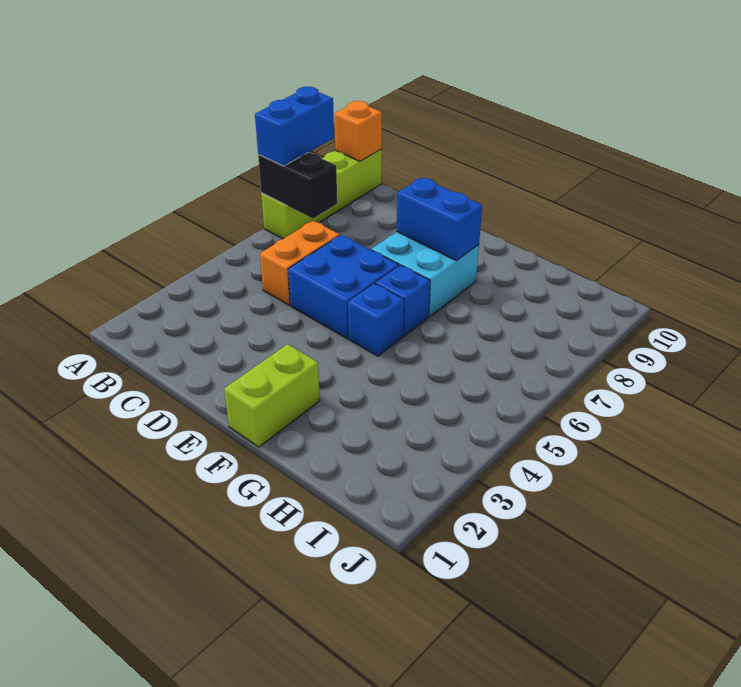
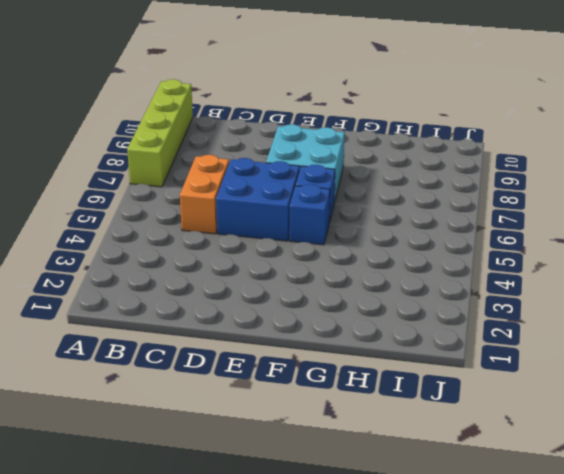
none -> lime 1x2 brick [224,344,320,447]
none -> black 1x2 brick [258,153,337,219]

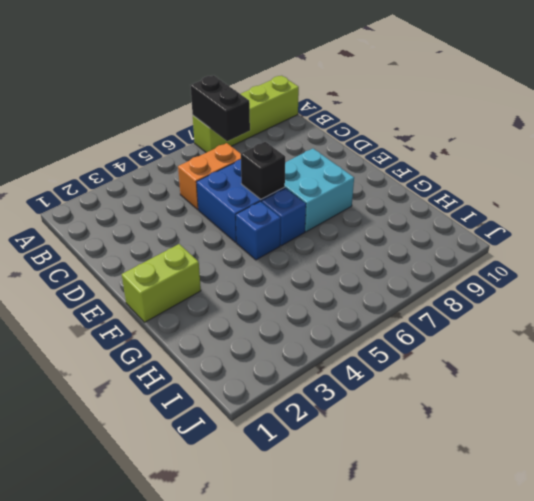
black 1x1 brick [241,142,285,199] -> none
none -> orange 1x1 brick [334,101,382,161]
none -> blue 1x2 brick [397,178,482,261]

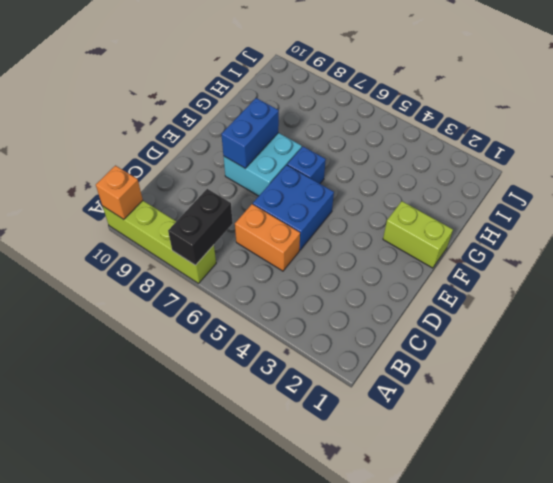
none -> blue 1x1 brick [348,284,404,356]
none -> blue 1x2 brick [255,87,334,166]

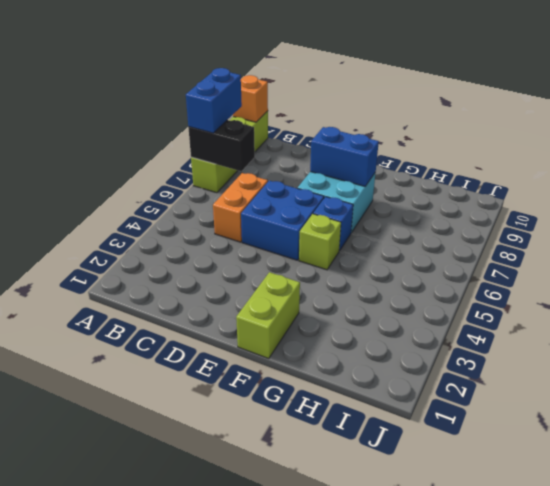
lime 1x1 brick [299,214,341,270] -> blue 1x1 brick [348,284,404,356]

